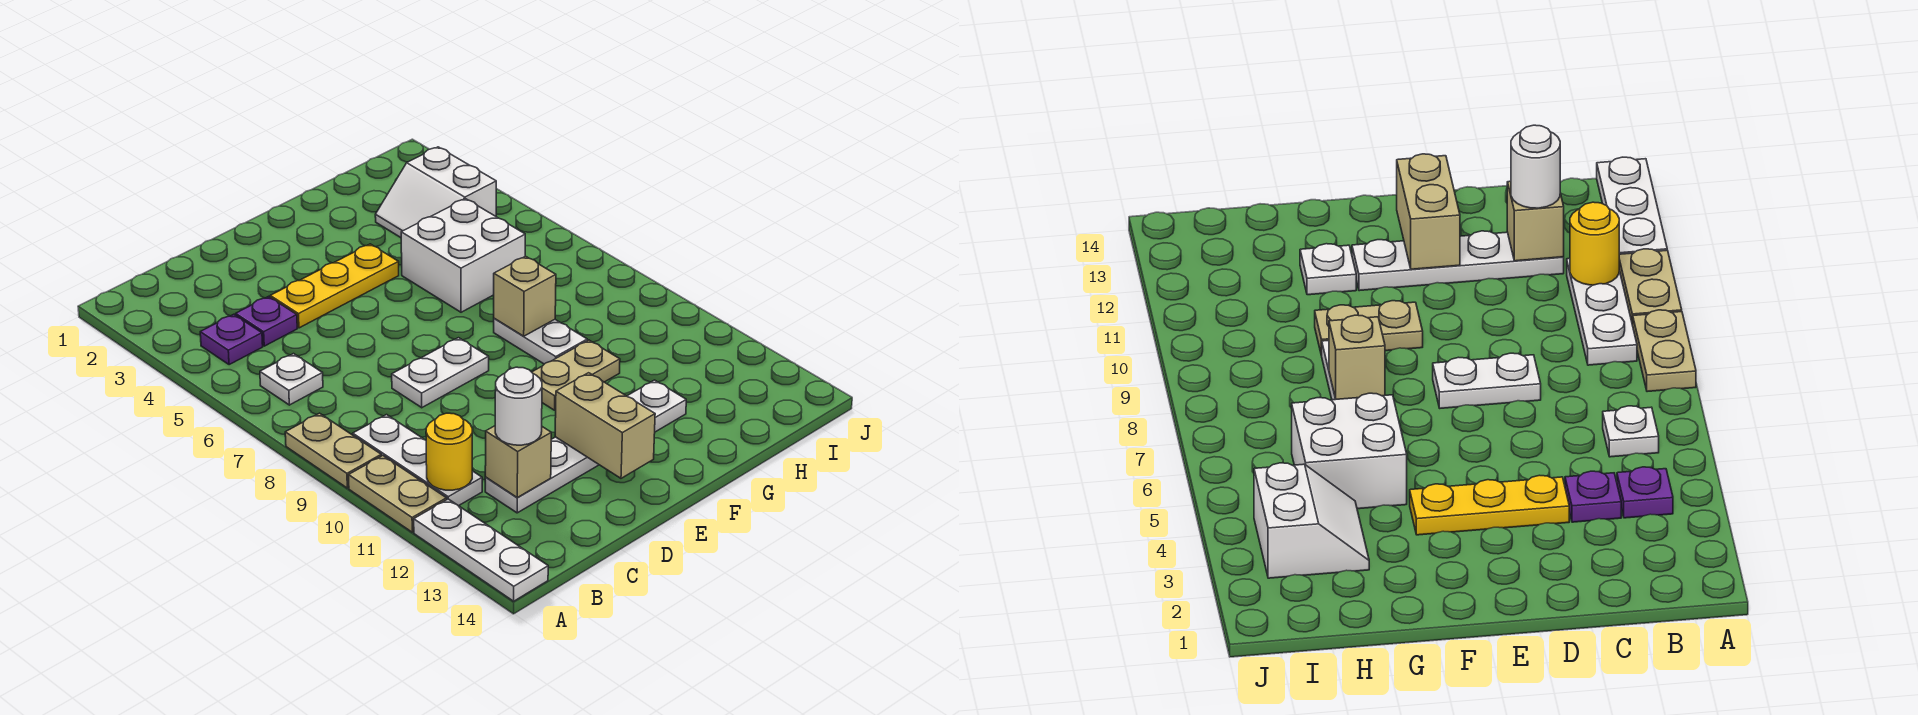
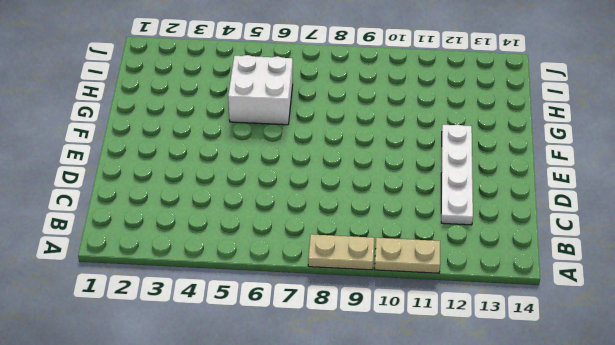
none -> white 1x3 plate [414,499,548,601]
none -> purple 1x1 plate [200,314,263,365]
none -> white 1x1 plate [260,354,323,405]

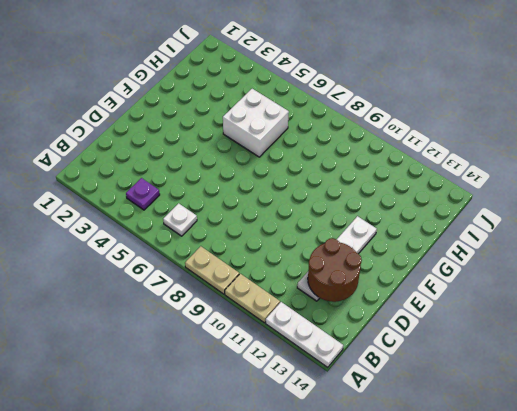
brown 2x2 round brick [308,238,362,302] -> tan 1x1 brick [485,426,551,498]
none -> white 1x3 plate [353,415,482,506]
none -> purple 1x1 plate [236,296,297,346]
none -> yellow 1x3 plate [270,244,399,328]

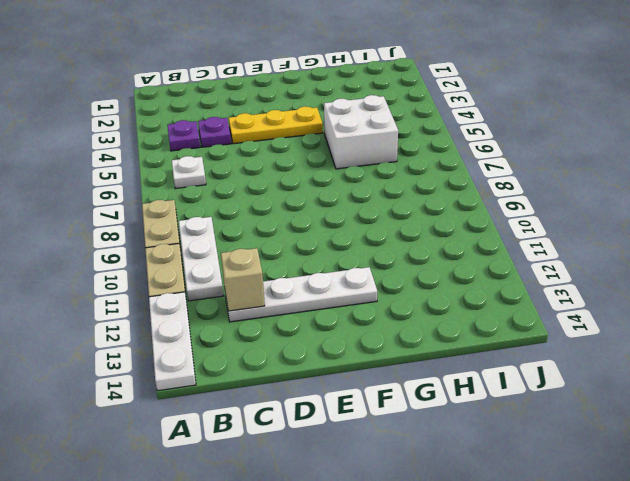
none -> white 1x2 plate [392,338,489,408]
none -> tan 1x2 plate [532,340,620,410]
none -> white 1x2 plate [494,318,587,364]

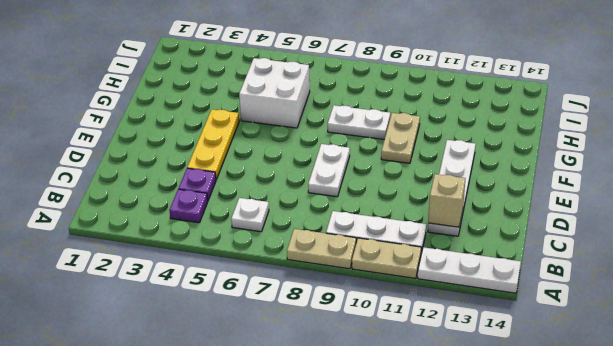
none -> white 1x1 plate [627,380,686,432]
none -> white 2x2 slope [375,147,496,237]
none -> yellow 1x1 round brick [426,413,472,490]

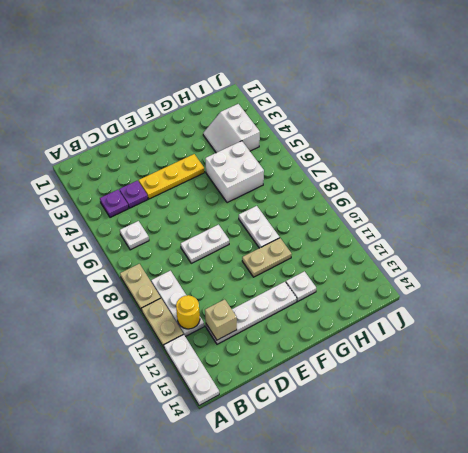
none -> tan 1x2 brick [555,373,655,478]
none -> tan 1x1 brick [494,256,556,336]
none -> white 1x1 round brick [495,367,542,445]

